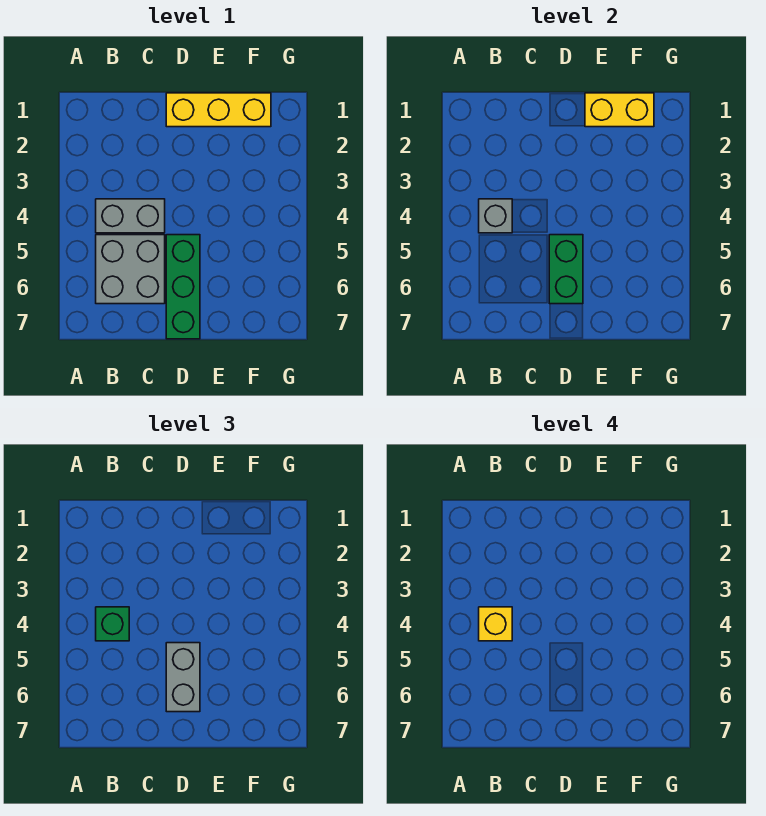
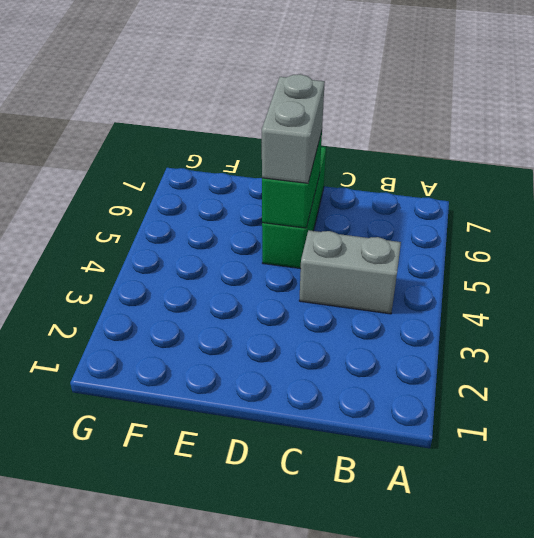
none -> grey 2x2 brick [96,235,165,304]
none -> yellow 1x3 brick [166,93,271,127]

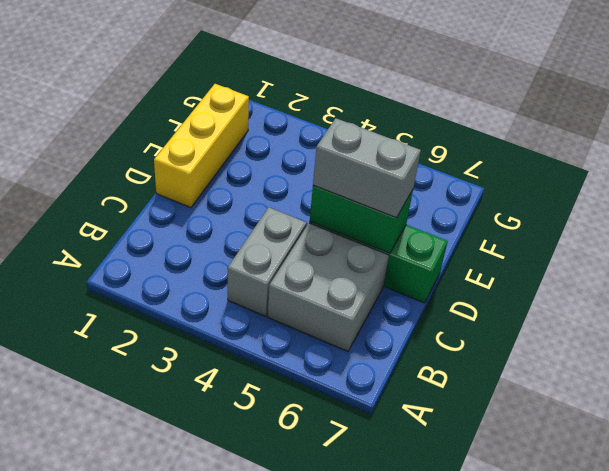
none -> grey 1x1 brick [479,199,512,233]
none -> yellow 1x2 brick [585,93,654,127]

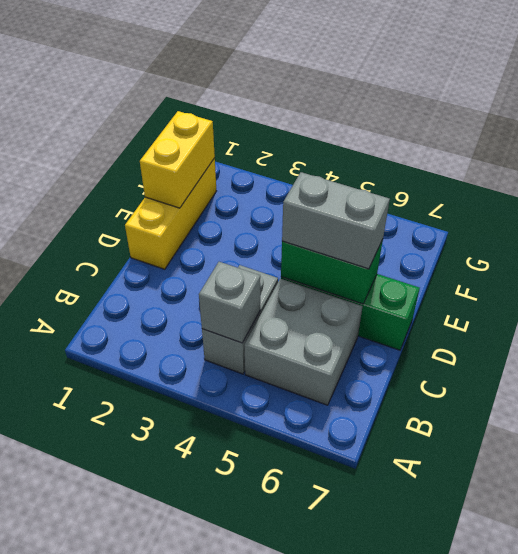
none -> green 1x1 brick [96,607,129,641]
none -> yellow 1x1 brick [479,607,512,641]

